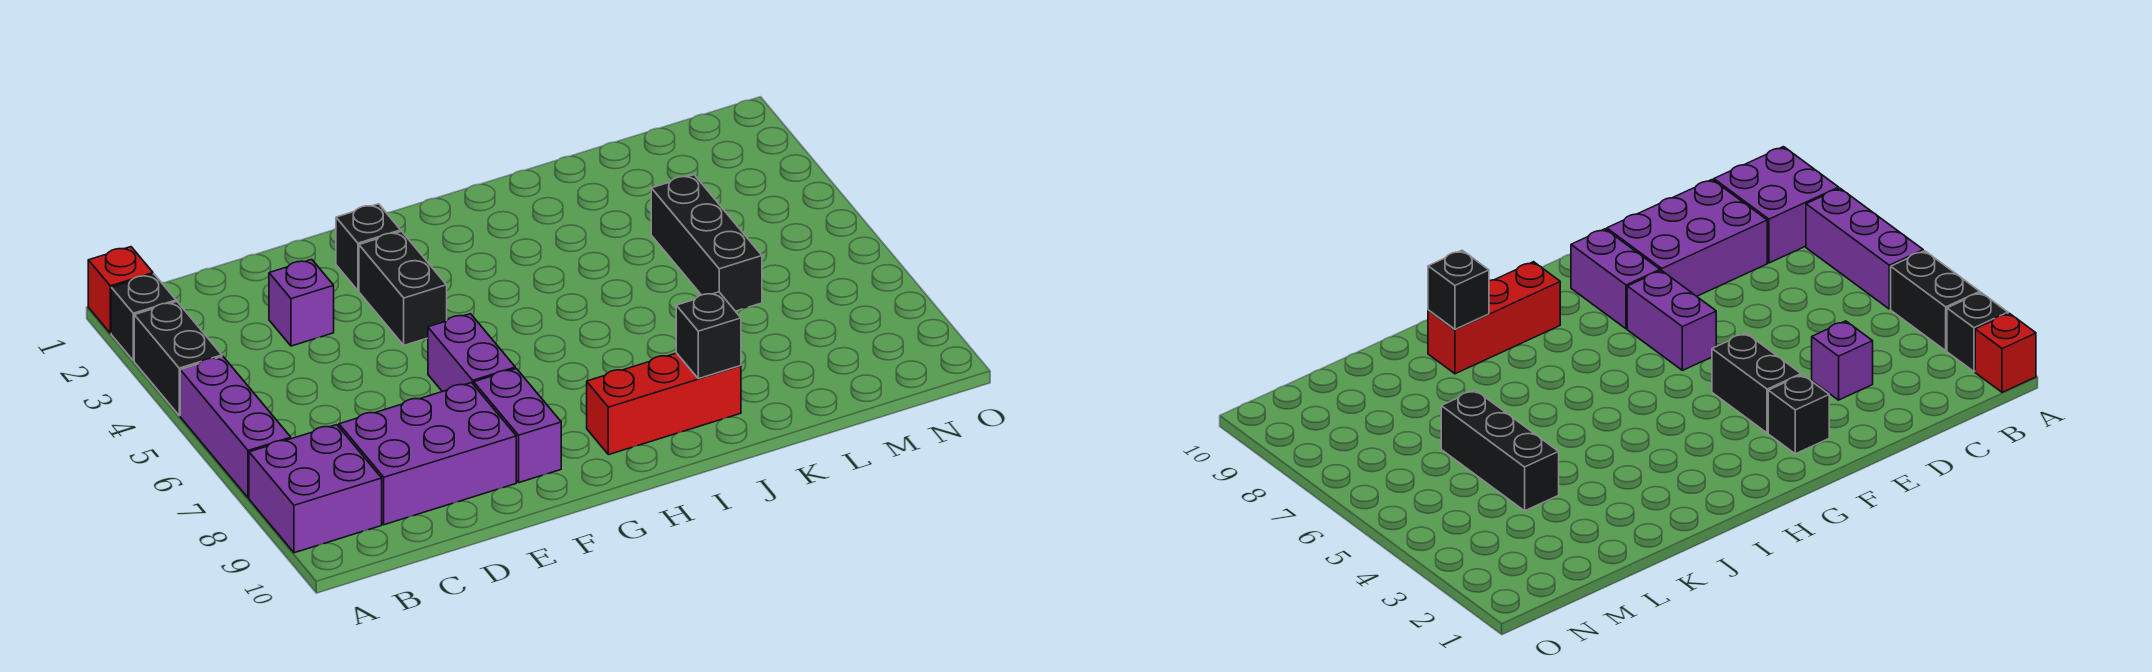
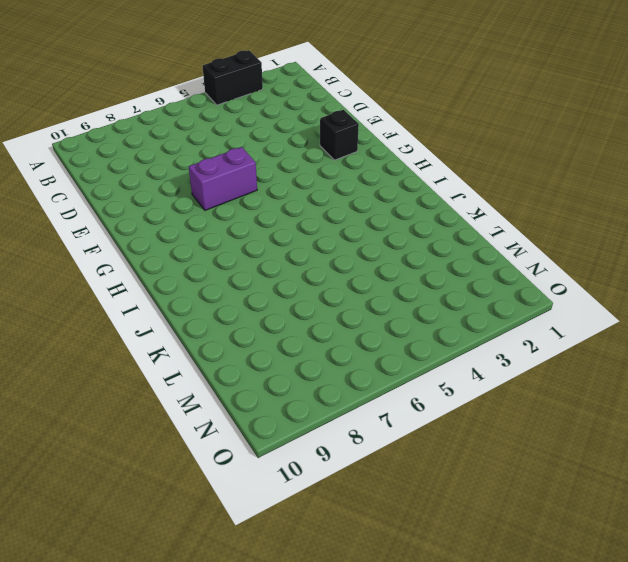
none -> red 1x1 brick [88,247,153,333]
none -> black 1x1 brick [111,274,176,361]
none -> purple 1x3 brick [180,356,291,498]

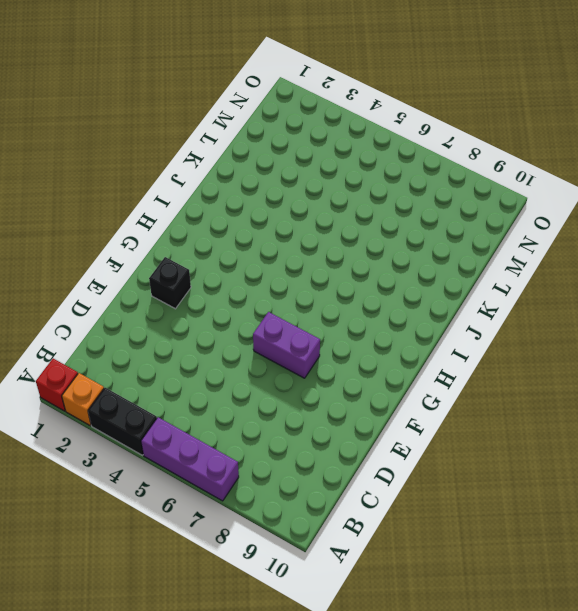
orange 1x1 brick [62,373,104,426] -> black 1x1 brick [111,274,176,361]
none -> purple 2x2 brick [249,425,382,553]
none -> purple 2x3 brick [339,383,516,525]
none -> purple 1x1 brick [269,259,334,346]

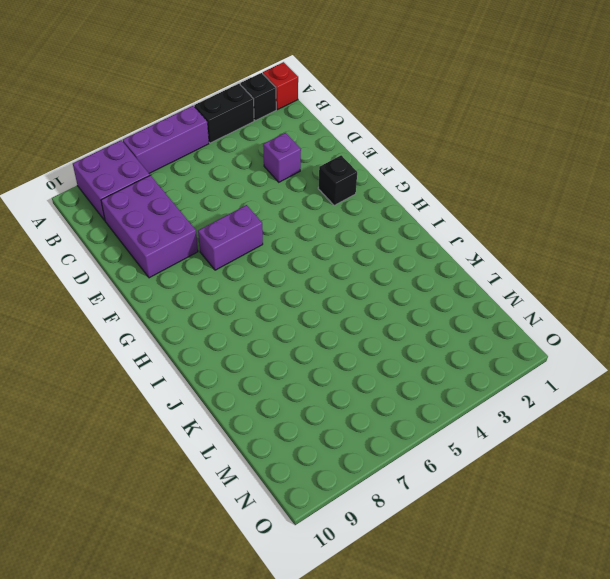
none -> black 1x2 brick [359,231,447,345]
none -> purple 1x2 brick [474,369,561,483]
none -> red 1x3 brick [587,353,741,455]

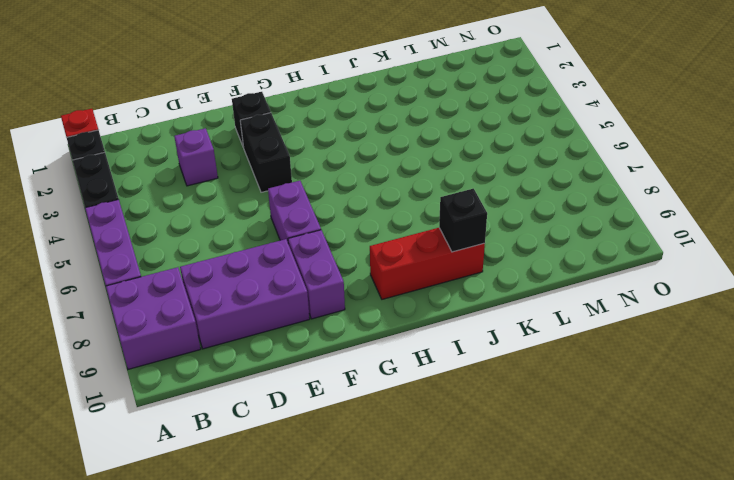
none -> black 1x3 brick [651,175,762,311]

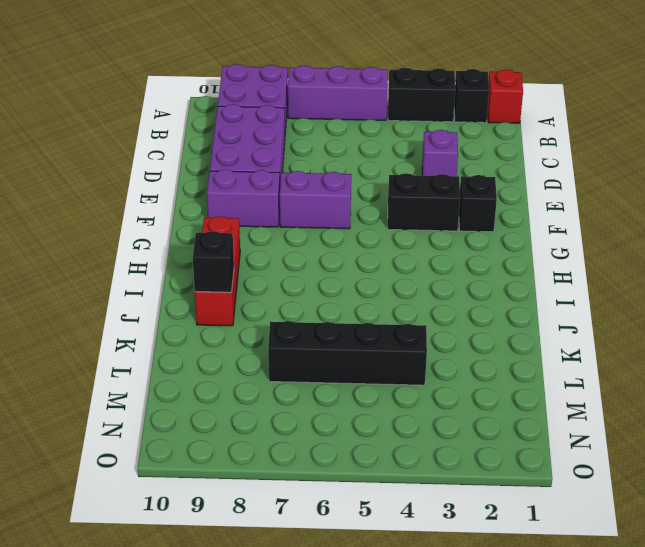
black 1x4 brick [268,321,427,385] -> black 1x3 brick [651,175,762,311]

